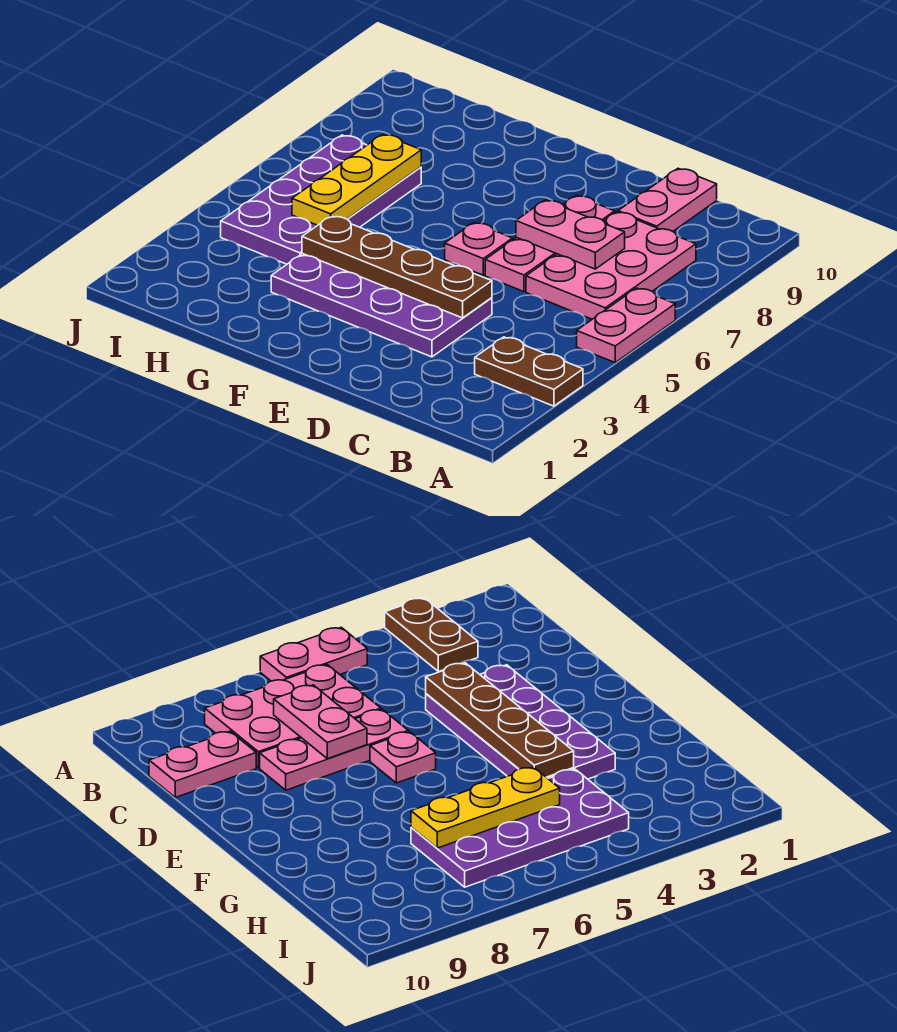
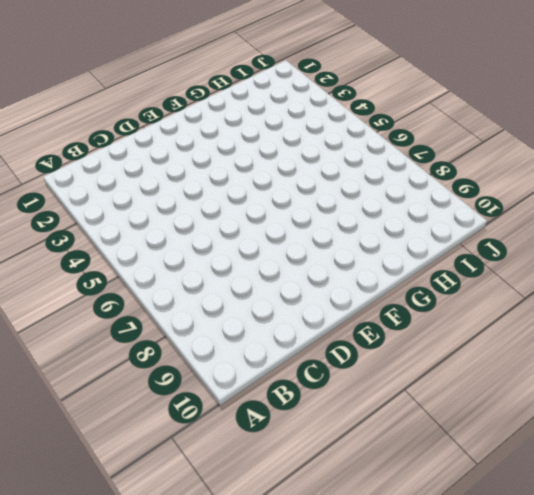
none -> brown 1x2 plate [475,337,583,406]
none -> pink 1x2 plate [577,288,675,363]

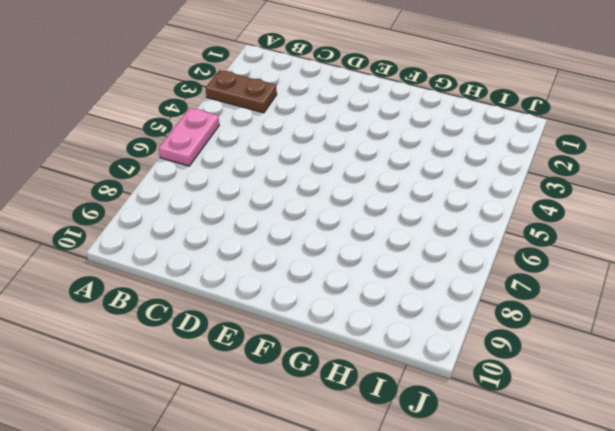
none -> pink 2x3 plate [526,212,696,319]
none -> pink 1x2 plate [618,168,717,231]

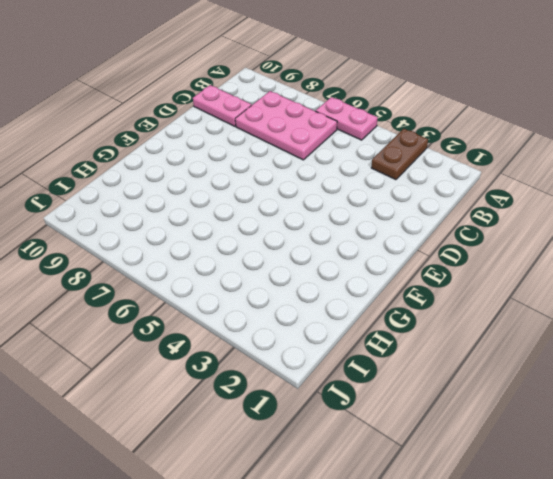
none -> purple 2x4 plate [271,253,492,357]
none -> pink 1x3 plate [485,196,615,292]

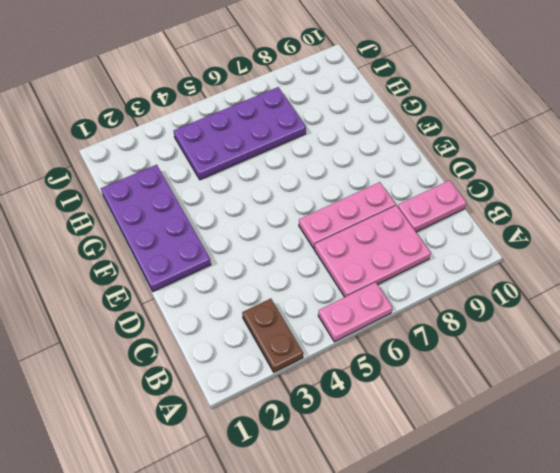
purple 2x4 plate [101,165,211,292] -> purple 2x4 plate moved to [271,253,492,357]
none -> pink 1x1 plate [445,223,513,275]
none -> pink 1x2 plate [516,200,625,269]

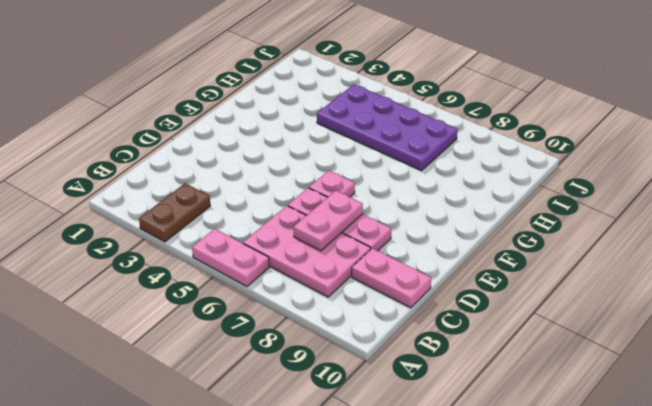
none -> purple 2x4 plate [271,253,492,357]
none -> brown 1x4 plate [302,216,492,318]

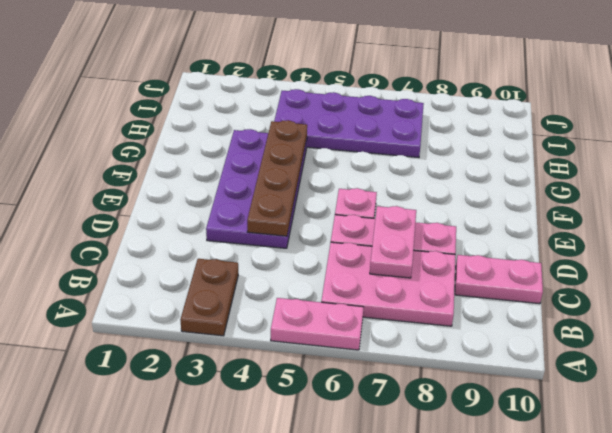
none -> yellow 1x3 plate [292,134,421,225]

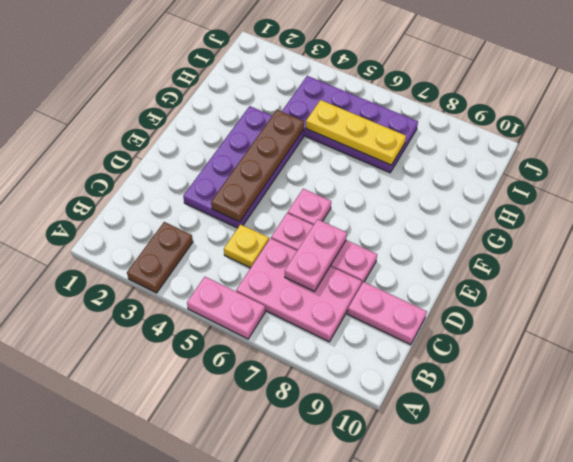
yellow 1x1 plate [224,224,269,268] -> none

